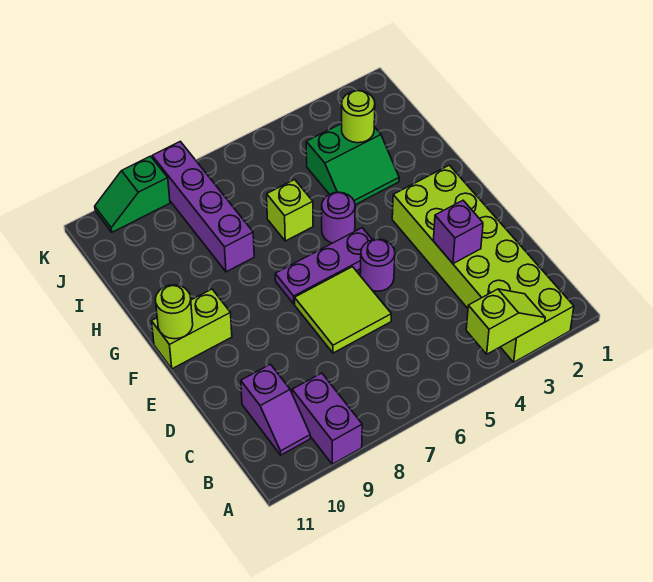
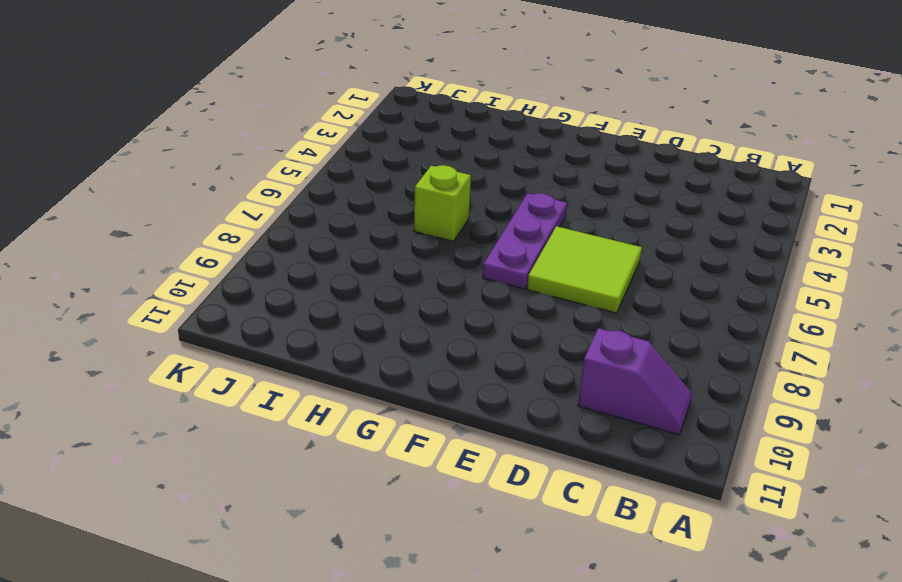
none -> lime 2x6 brick [392,165,574,362]
none -> purple 1x2 brick [292,373,362,464]
none -> purple 1x1 round brick [360,239,395,291]

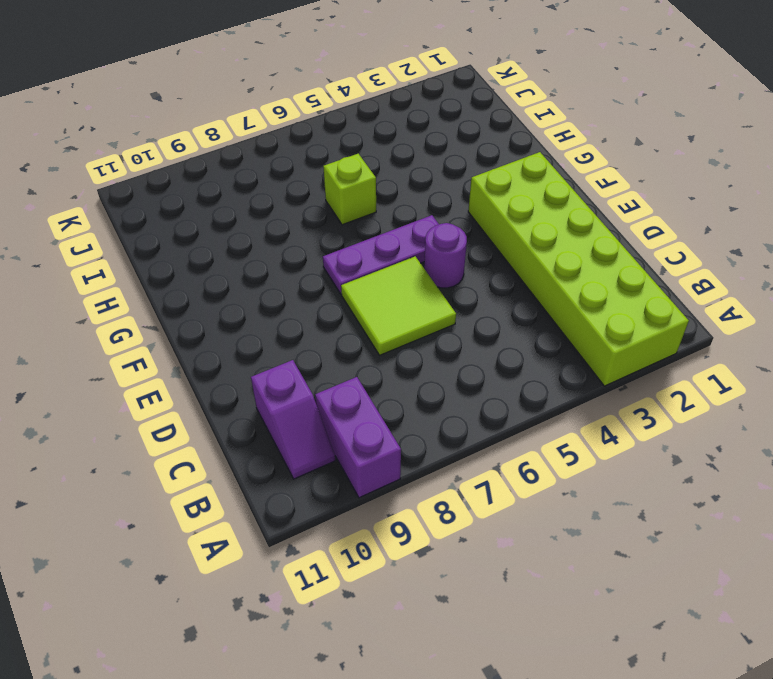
none -> lime 1x2 brick [152,289,232,369]
none -> purple 1x1 round brick [322,192,355,243]
none -> green 2x2 slope [306,123,399,205]

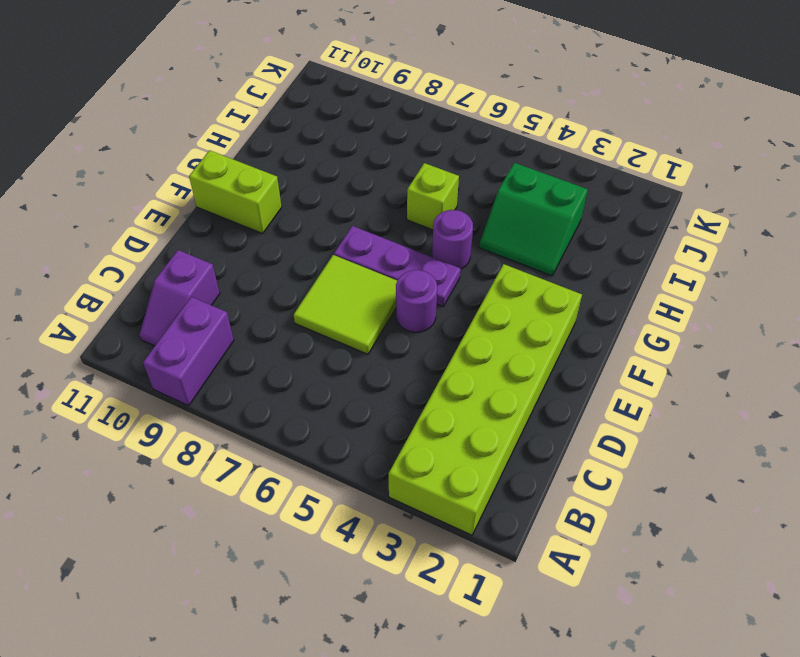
none -> purple 1x4 brick [152,142,254,272]
none -> green 1x2 slope [95,156,170,232]
none -> lime 1x2 slope [466,289,545,354]

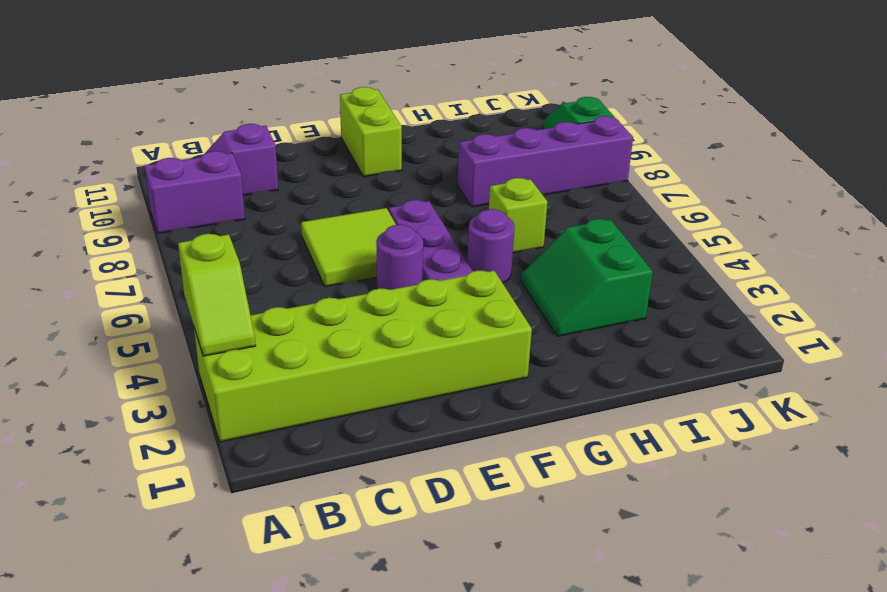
none -> purple 1x1 brick [433,201,483,264]
none -> lime 1x1 round brick [155,285,193,339]
none -> lime 1x1 round brick [342,91,375,143]

